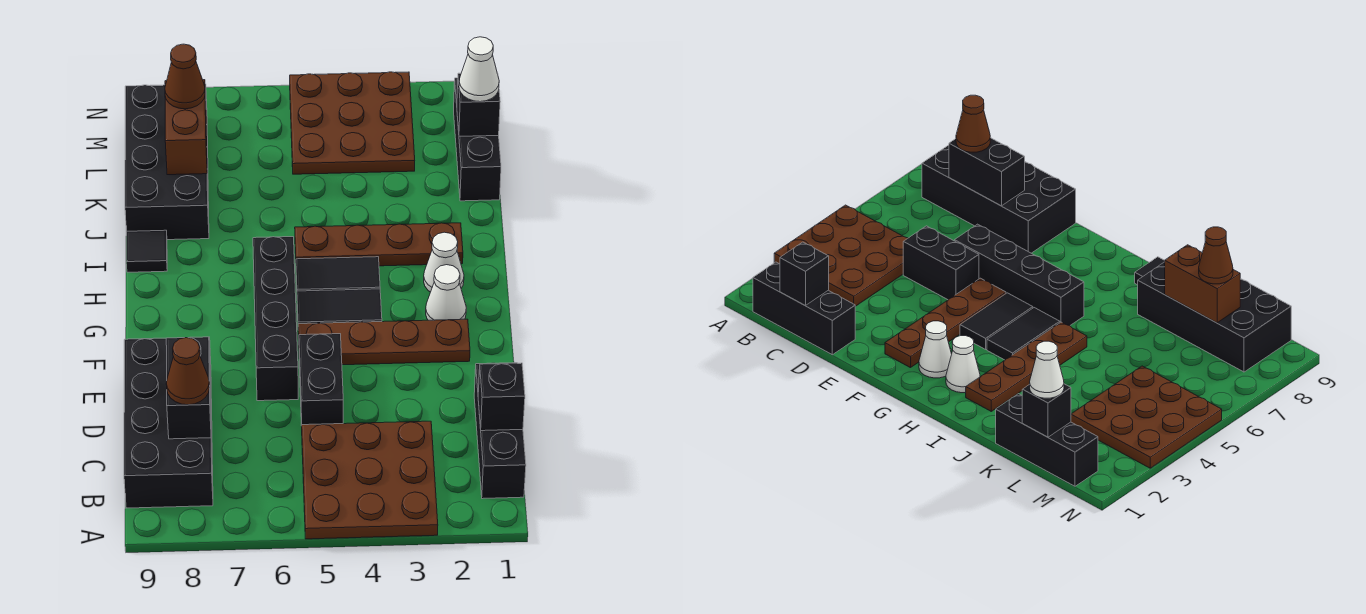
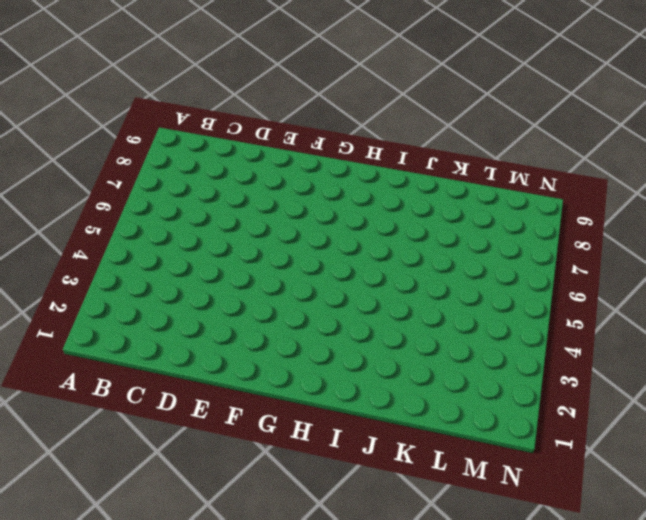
none -> brown 3x3 plate [302,421,438,539]
none -> black 1x3 brick [474,363,526,499]
none -> black 2x4 brick [124,337,213,508]

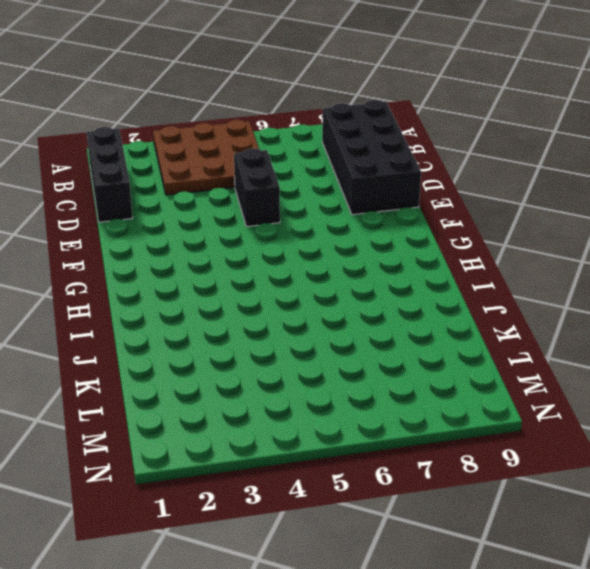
none -> black 1x4 brick [253,237,298,401]
none -> brown 1x4 plate [298,319,470,365]
none -> white 1x1 cone [426,265,466,320]

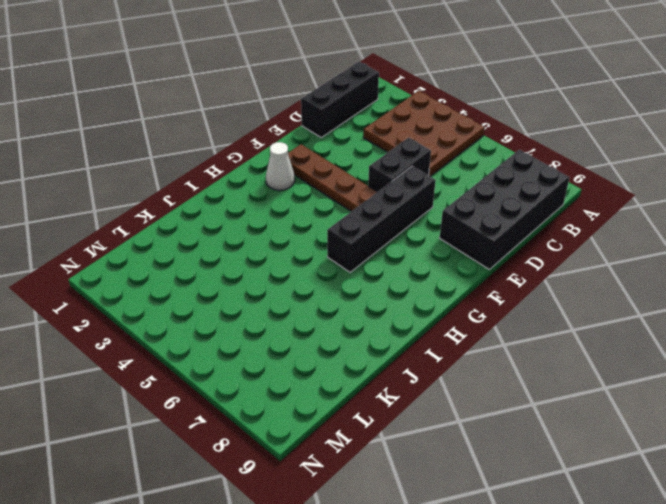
none -> black 1x2 tile [297,289,382,324]
none -> white 1x1 cone [424,232,464,292]
none -> black 1x2 tile [296,257,380,291]

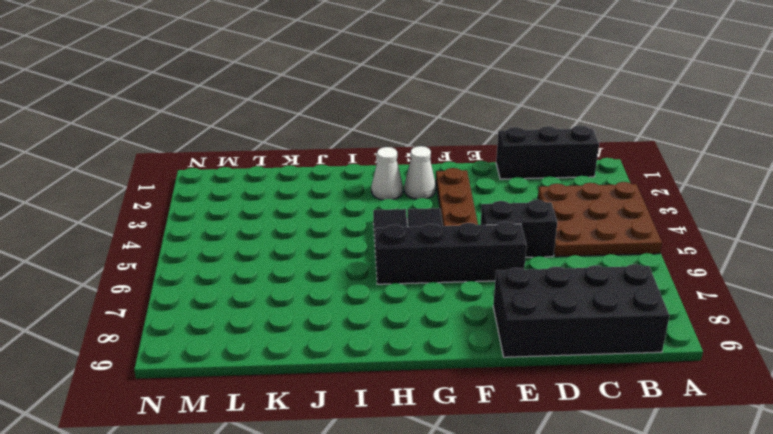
none -> brown 1x4 plate [295,223,463,266]
none -> black 1x1 tile [126,230,167,272]
none -> black 2x4 brick [125,84,209,240]

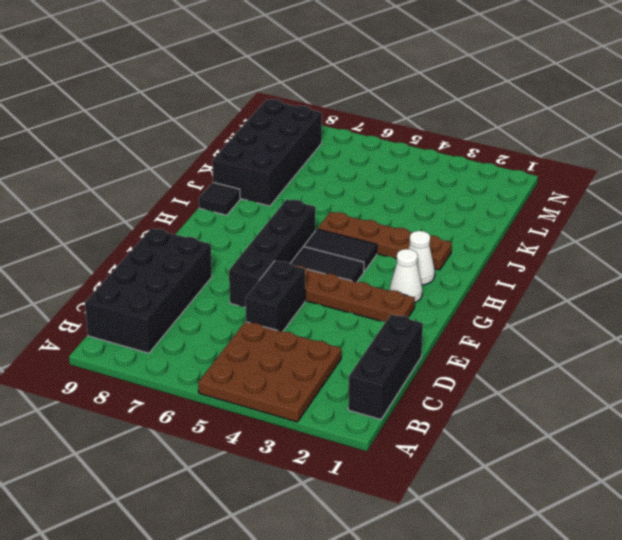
none -> black 1x3 brick [454,78,501,201]
none -> brown 3x3 plate [290,72,415,174]
none -> black 1x1 brick [478,363,525,431]

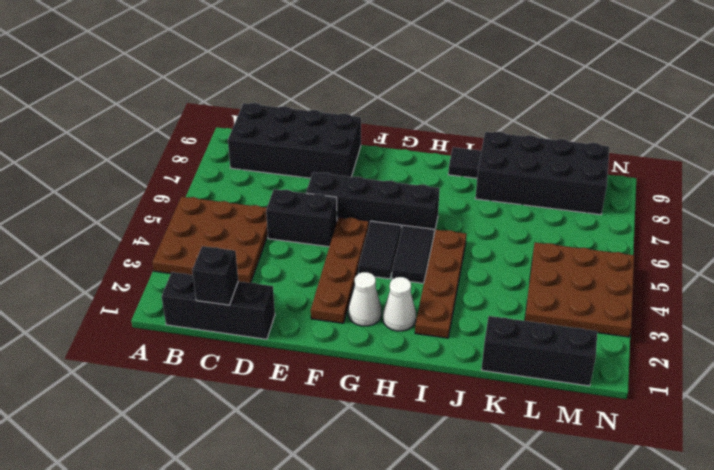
none -> black 1x2 brick [166,337,211,439]
none -> brown 1x2 brick [165,80,207,175]
none -> black 1x1 brick [457,73,500,136]

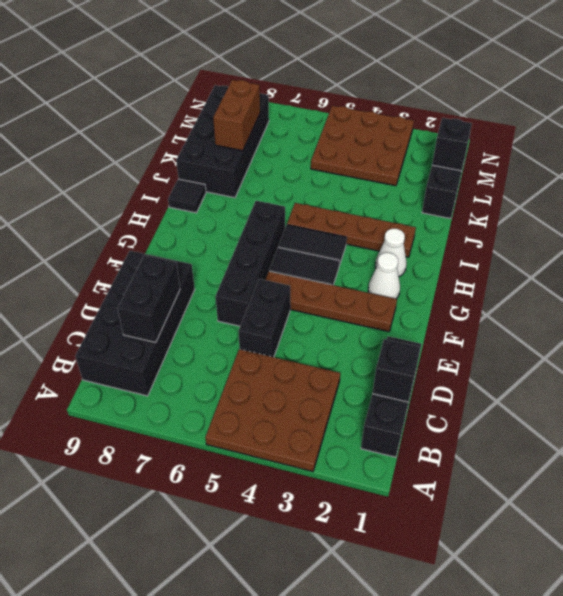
none -> brown 1x1 cone [166,338,210,405]
none -> white 1x1 cone [459,37,499,102]
none -> brown 1x1 cone [165,44,205,109]

